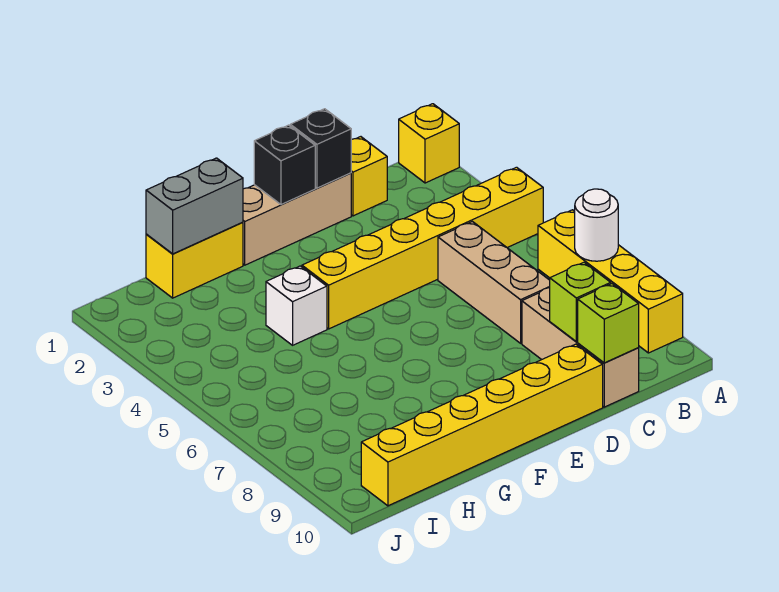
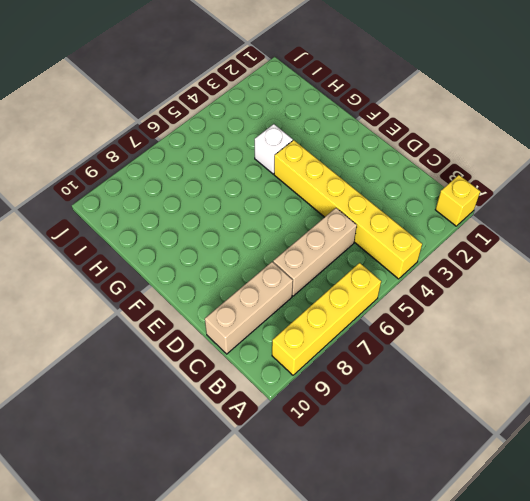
none -> yellow 1x1 brick [351,137,387,216]
none -> tan 1x3 brick [243,173,351,265]
none -> yellow 1x6 brick [361,344,603,506]

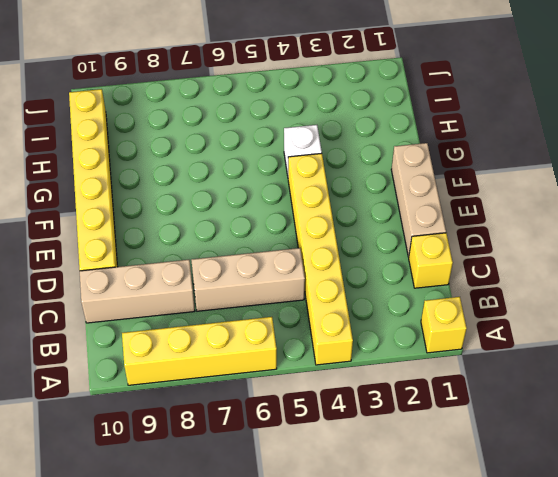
none -> yellow 1x2 brick [146,222,243,298]
none -> white 1x1 round brick [575,189,618,261]
none -> lime 1x1 brick [550,262,611,342]

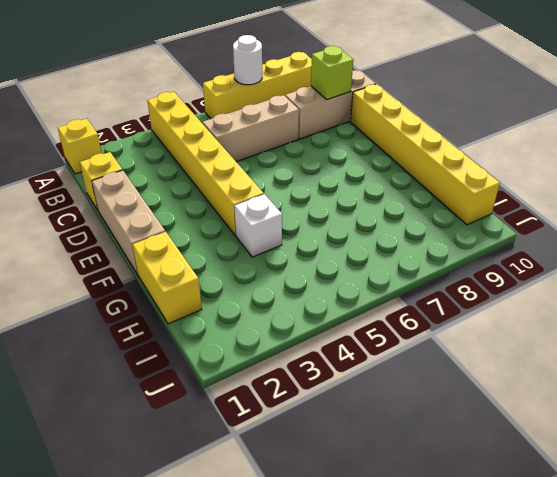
none -> lime 1x1 brick [578,284,639,363]
none -> black 1x1 brick [290,109,351,188]
none -> black 1x1 brick [254,125,315,204]

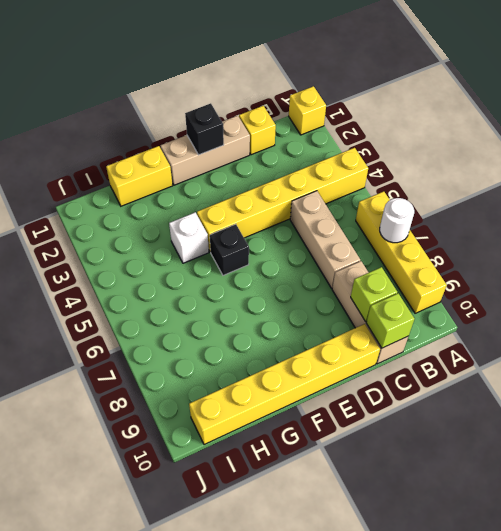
black 1x1 brick [210,224,249,275] -> black 1x1 brick moved to [290,109,351,188]
none -> grey 1x2 brick [146,158,243,254]

